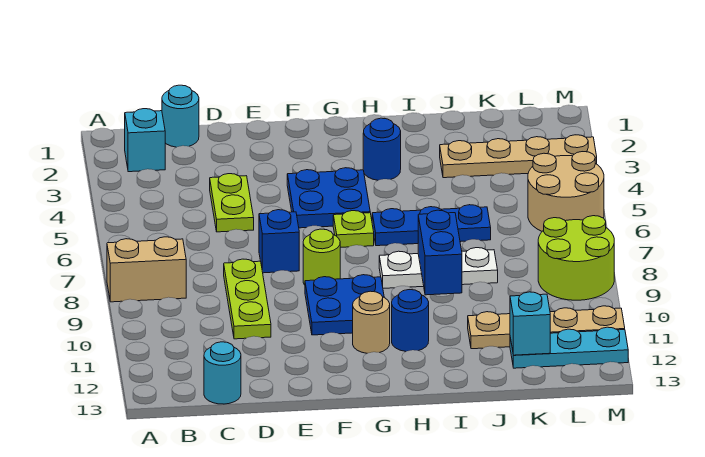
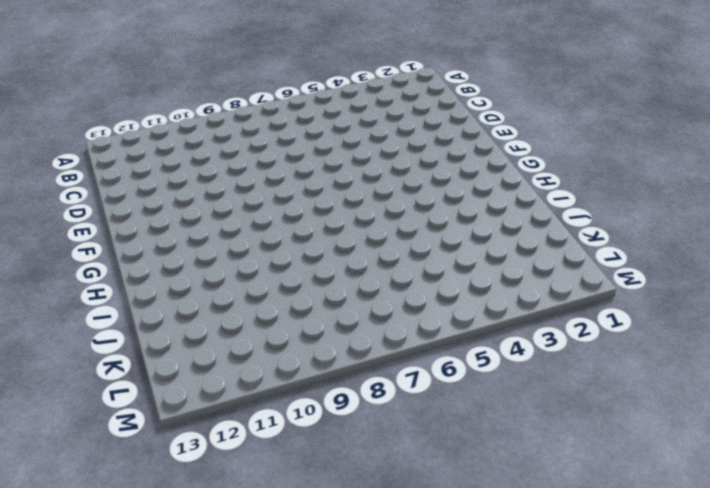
none -> tan 1x2 brick [107,237,186,302]
none -> cyan 1x1 brick [125,109,165,172]
none -> cyan 1x1 round brick [162,85,199,147]

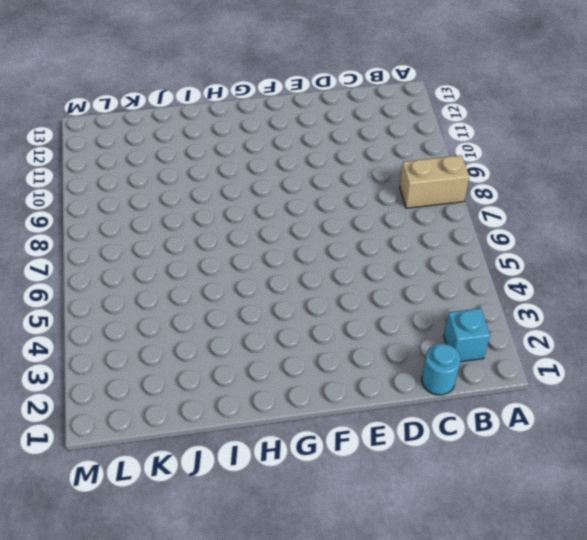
none -> cyan 1x1 round brick [204,342,241,404]
none -> lime 1x2 plate [210,174,254,232]
none -> lime 1x3 plate [224,259,271,339]

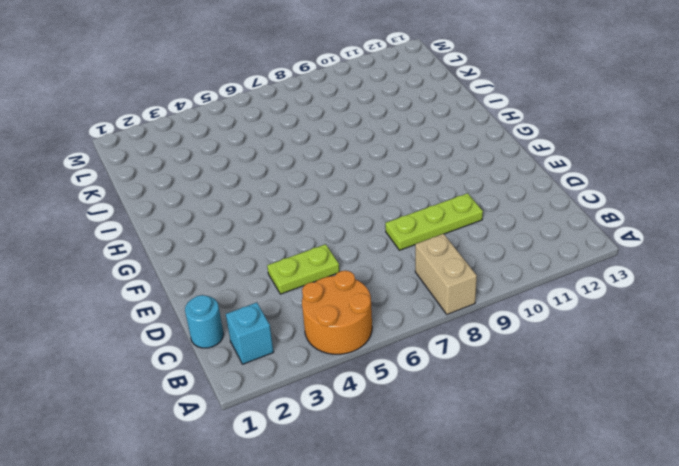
orange 2x2 round brick [302,270,372,354] -> none
none -> cyan 1x1 round brick [204,342,241,404]
none -> blue 1x1 brick [259,210,299,273]
none -> blue 2x2 plate [287,168,370,228]

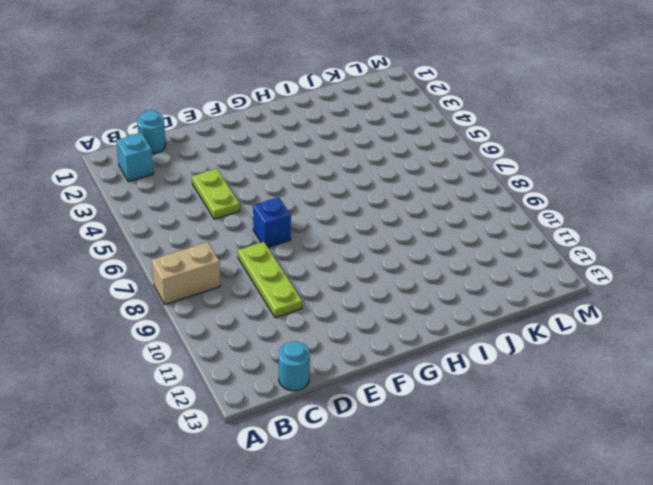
none -> blue 2x2 plate [287,168,370,228]
none -> lime 1x1 round brick [303,229,340,285]
none -> blue 2x2 plate [305,275,384,335]

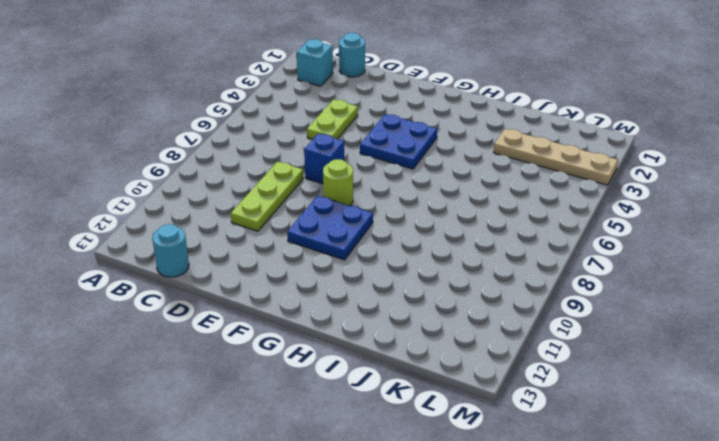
none -> tan 1x2 brick [107,237,186,302]
none -> lime 1x1 plate [333,211,374,247]
none -> tan 1x1 round brick [353,291,390,353]

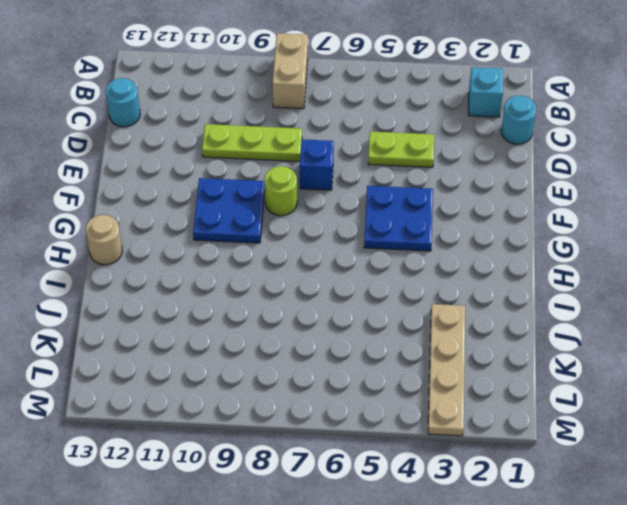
tan 1x1 round brick [86,215,122,265] -> tan 1x1 round brick moved to [353,291,390,353]
none -> lime 1x1 plate [333,211,374,247]
none -> blue 1x1 round brick [363,118,401,180]
none -> blue 1x3 plate [372,205,491,246]

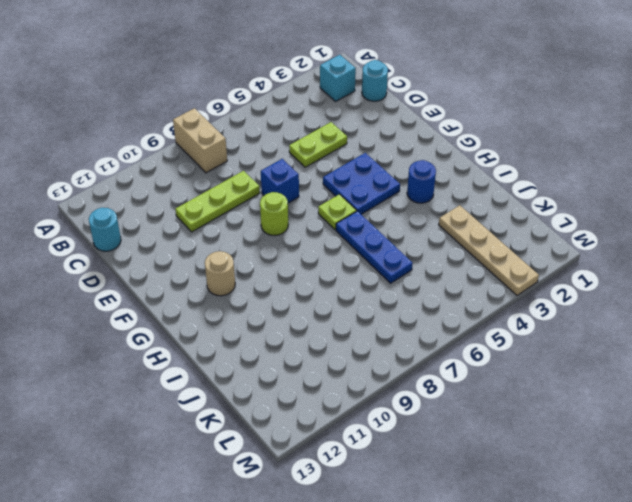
none -> blue 2x2 plate [305,275,384,335]
none -> white 1x3 plate [379,248,498,288]
none -> blue 1x1 round brick [392,290,429,351]

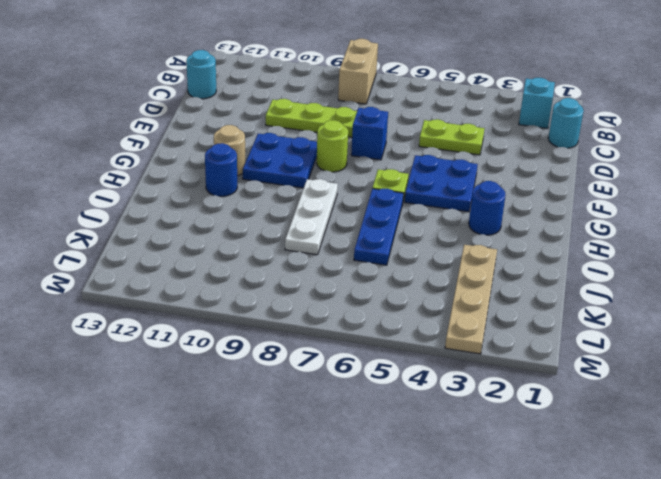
none -> tan 1x4 plate [468,306,625,349]
none -> cyan 1x3 plate [510,327,628,368]
none -> tan 2x2 round brick [528,152,604,231]

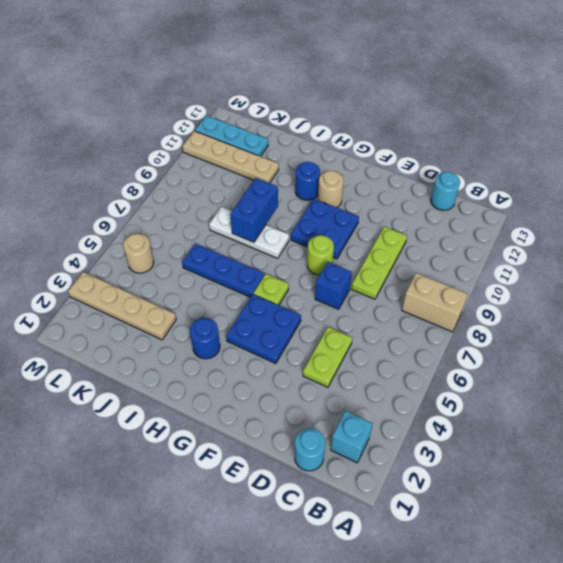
tan 1x1 round brick [123,234,154,273] -> tan 2x2 round brick [528,152,604,231]
none -> lime 2x2 round brick [538,216,614,300]
none -> cyan 1x1 brick [510,292,550,355]

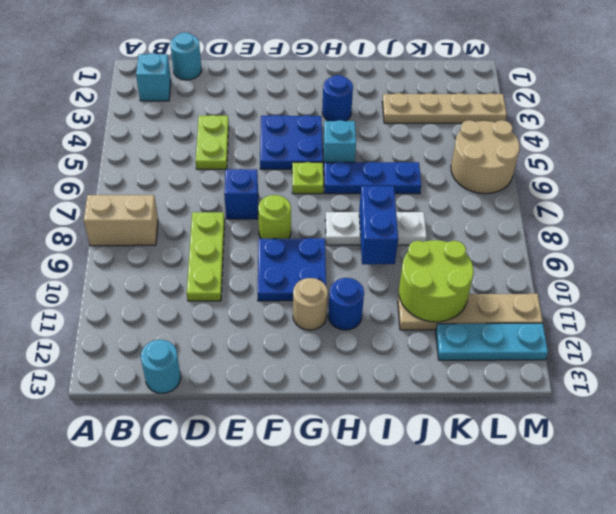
cyan 1x1 brick [323,120,356,162] -> cyan 1x1 brick moved to [510,292,550,355]
lime 2x2 round brick [399,240,474,322] -> lime 2x2 round brick moved to [538,216,614,300]

